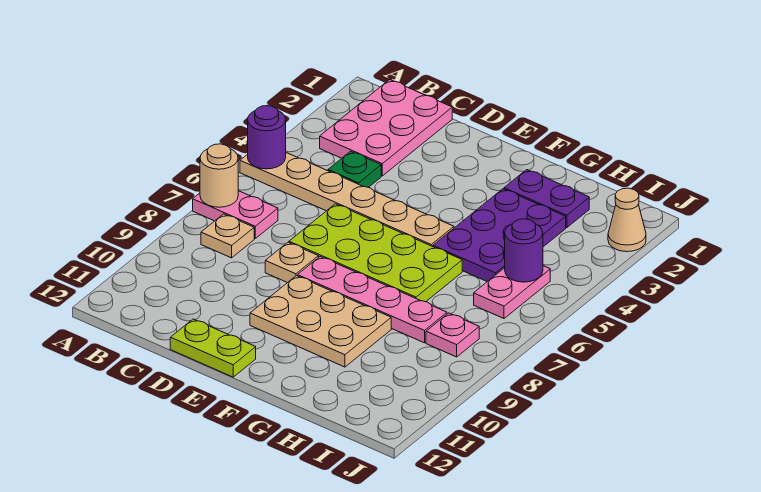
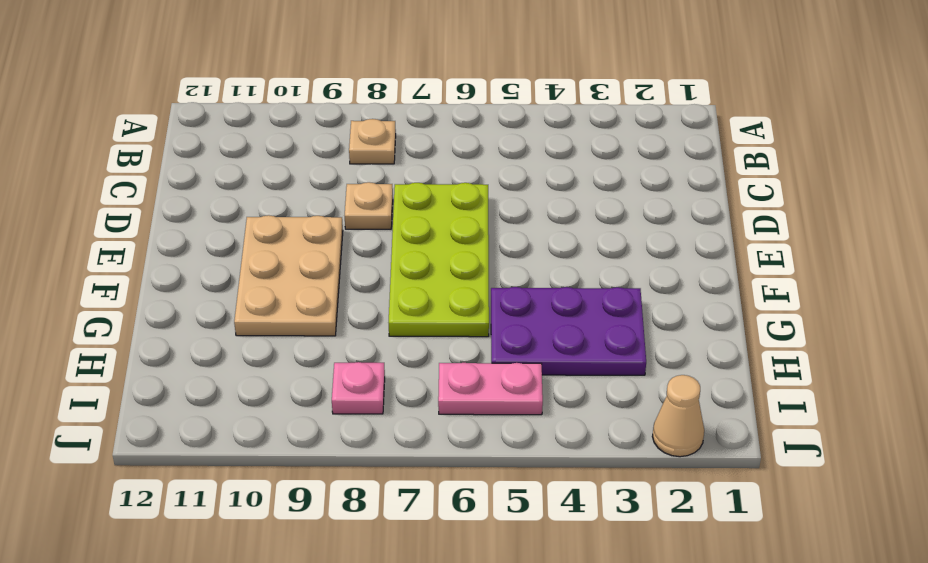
none -> tan 1x6 plate [240,153,454,247]
none -> pink 1x2 plate [193,191,278,238]
none -> pink 2x3 plate [320,80,452,176]

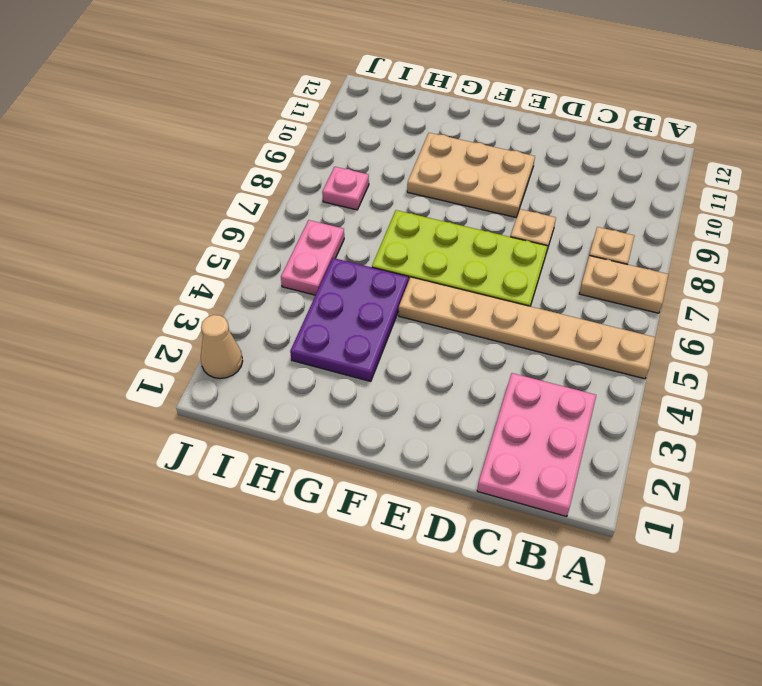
tan 1x2 plate [579,256,669,313] -> pink 1x2 plate [193,191,278,238]
none -> green 1x1 plate [328,151,381,187]
none -> lime 1x2 plate [170,319,256,377]
none -> pink 1x4 plate [297,257,447,343]

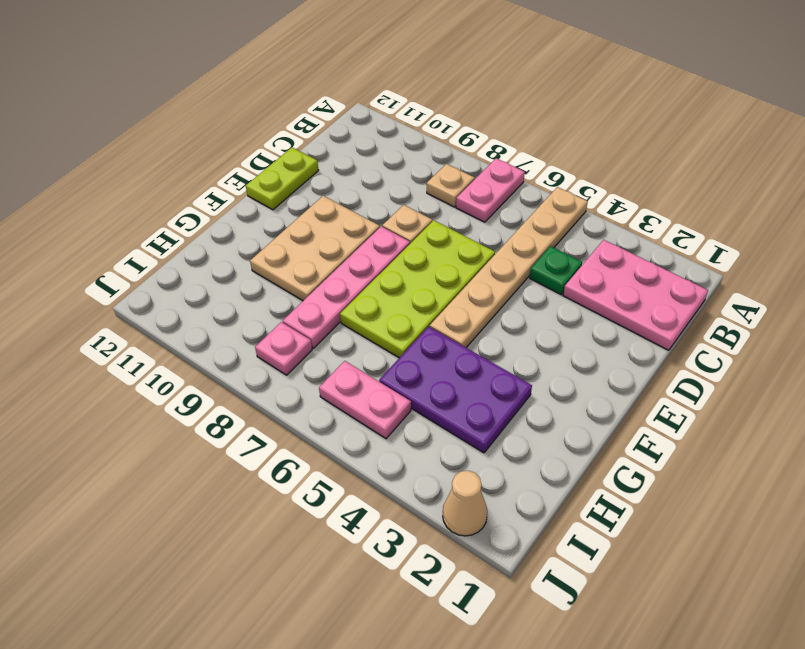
none -> purple 1x2 plate [504,170,589,228]
none -> purple 1x1 round brick [248,106,286,169]
none -> tan 1x1 round brick [200,144,238,207]

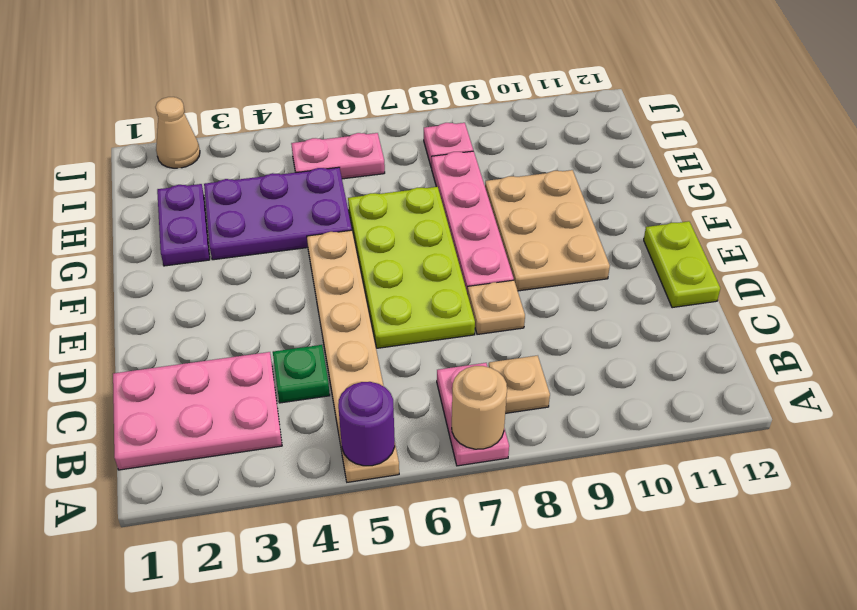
none -> purple 1x1 round brick [505,219,543,282]

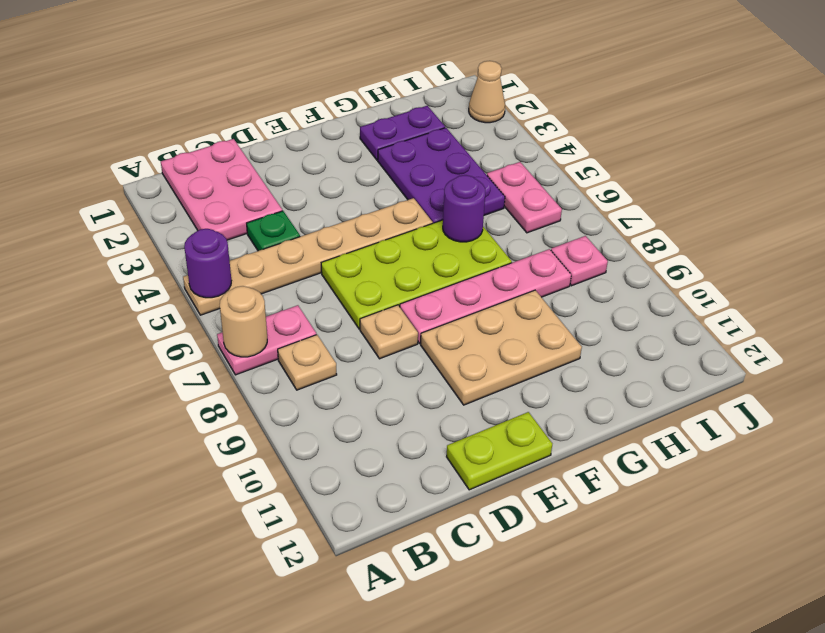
purple 1x1 round brick [443,175,486,242] -> purple 1x1 round brick moved to [505,219,543,282]

